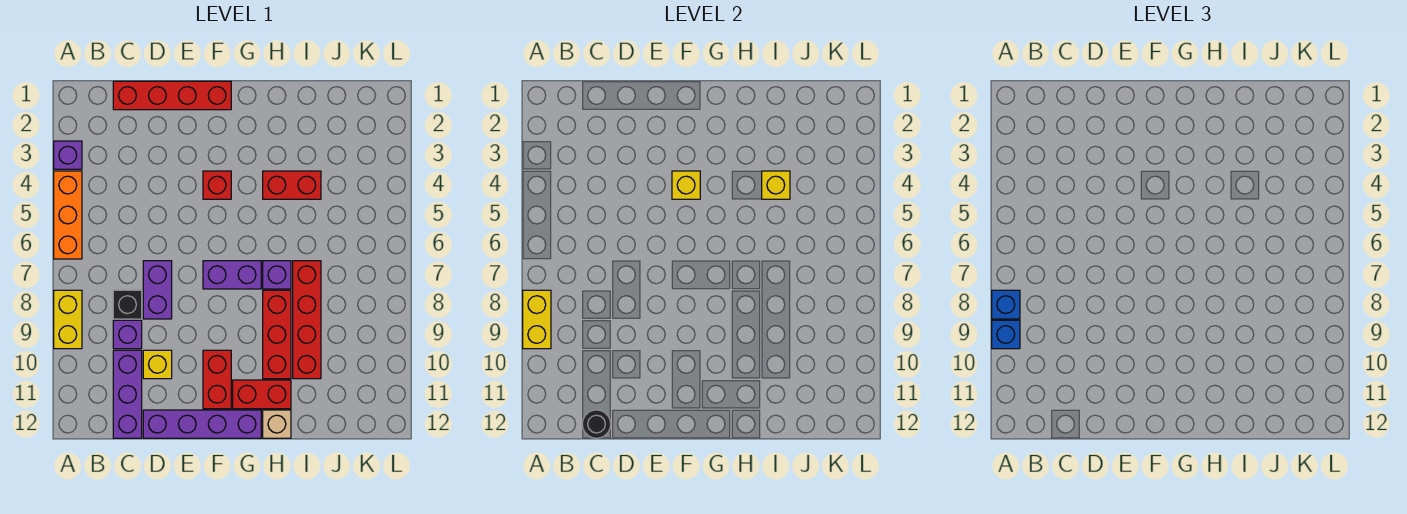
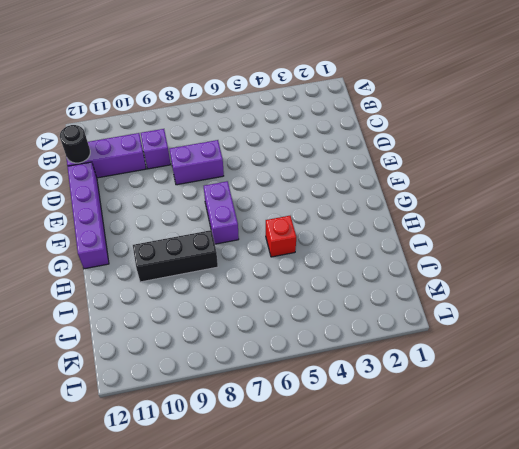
red 1x1 brick [266,216,296,257] -> red 1x1 brick moved to [203,171,231,199]
black 1x3 brick [133,230,218,282] -> red 1x3 brick [263,290,291,379]
none -> purple 1x1 brick [54,141,82,169]
none -> orange 1x3 brick [54,171,82,259]
none -> yellow 1x2 brick [54,290,82,349]

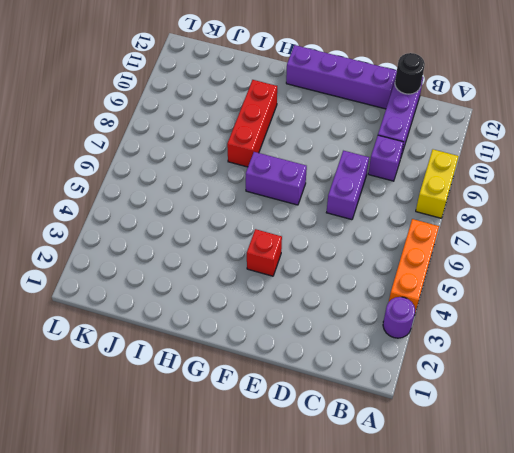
purple 1x1 round brick [383,297,415,338] -> purple 1x1 brick [54,141,82,169]
none -> red 1x4 brick [113,81,231,110]
none -> black 1x1 brick [113,290,142,319]
none -> yellow 1x1 brick [143,350,172,379]

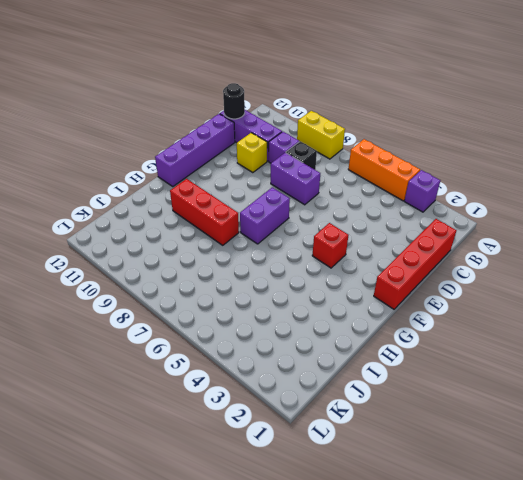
none -> red 1x2 brick [203,350,231,409]
none -> red 1x2 brick [233,380,291,409]
none -> red 1x2 brick [263,171,321,199]

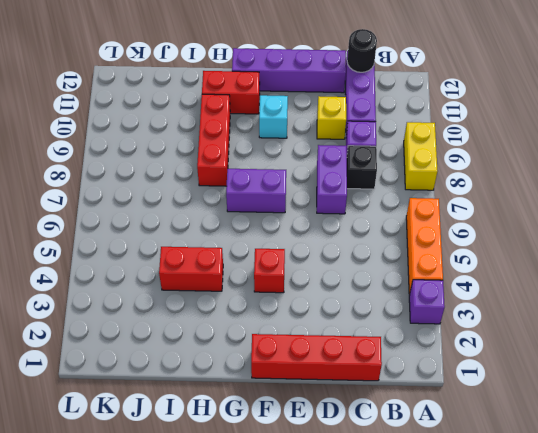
cyan 1x1 brick [259,95,288,138] -> red 1x2 brick [203,350,231,409]
none -> purple 1x1 brick [263,261,291,289]
none -> tan 1x1 brick [263,410,291,438]
none -> red 1x4 brick [293,261,321,379]

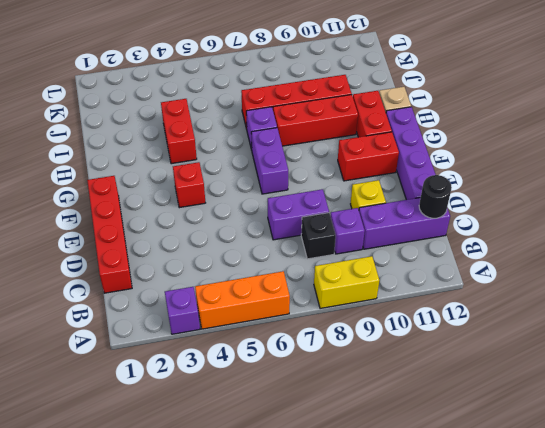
none -> yellow 1x2 brick [523,290,551,349]
none -> yellow 1x1 brick [672,171,700,199]
none -> yellow 1x1 brick [762,171,790,199]

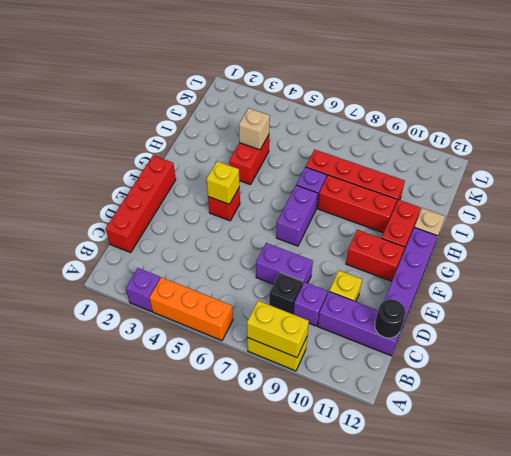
tan 1x1 brick [239,108,270,150] -> yellow 1x1 brick [762,171,790,199]
none -> blue 1x1 brick [992,290,1020,319]
none -> blue 1x1 brick [992,320,1020,349]

